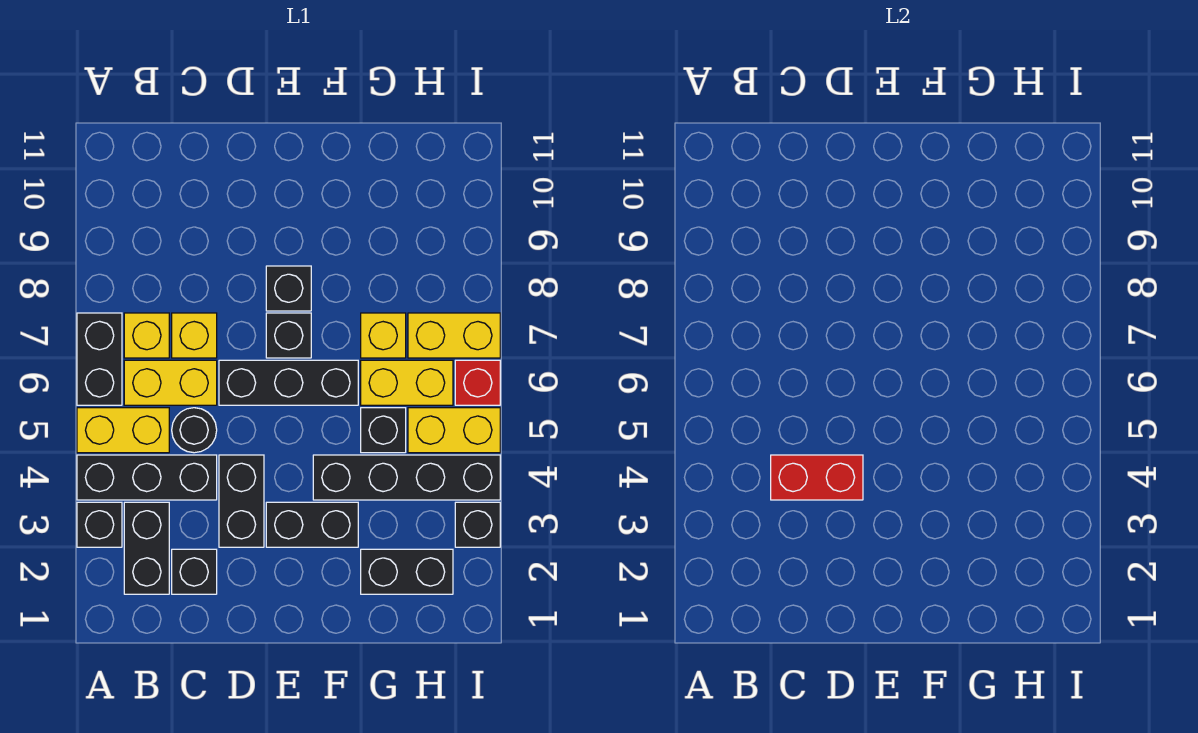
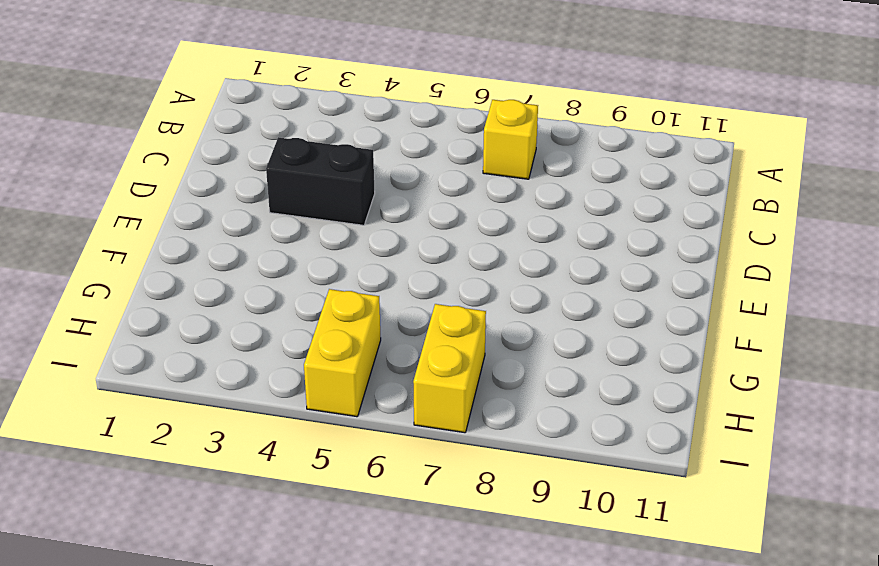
none -> black 1x1 brick [77,502,122,547]
none -> black 1x3 brick [77,455,217,500]
none -> yellow 1x2 brick [77,408,169,453]

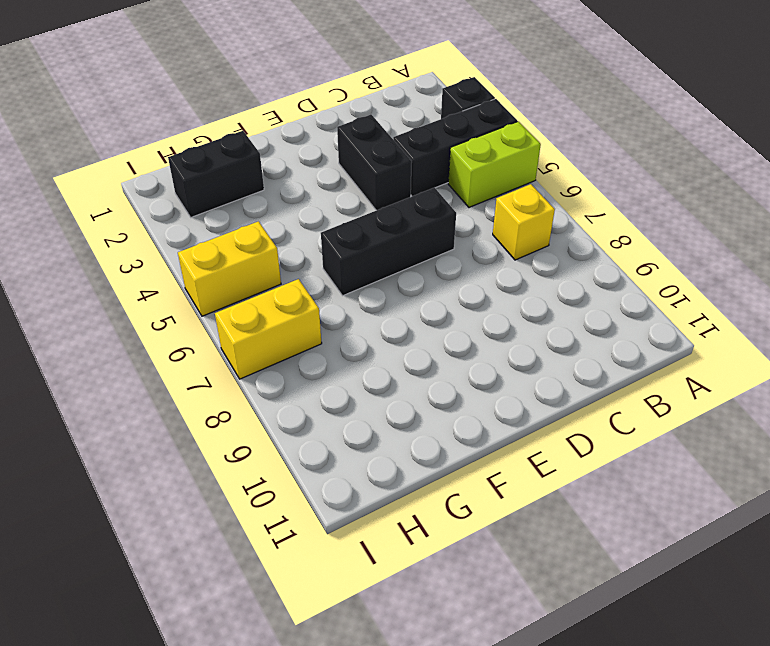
lime 1x2 brick [448,121,541,207] -> yellow 1x2 brick [77,408,169,453]
none -> black 1x2 brick [77,313,122,405]
none -> black 1x2 brick [124,502,169,594]
none -> yellow 1x2 brick [124,360,217,405]

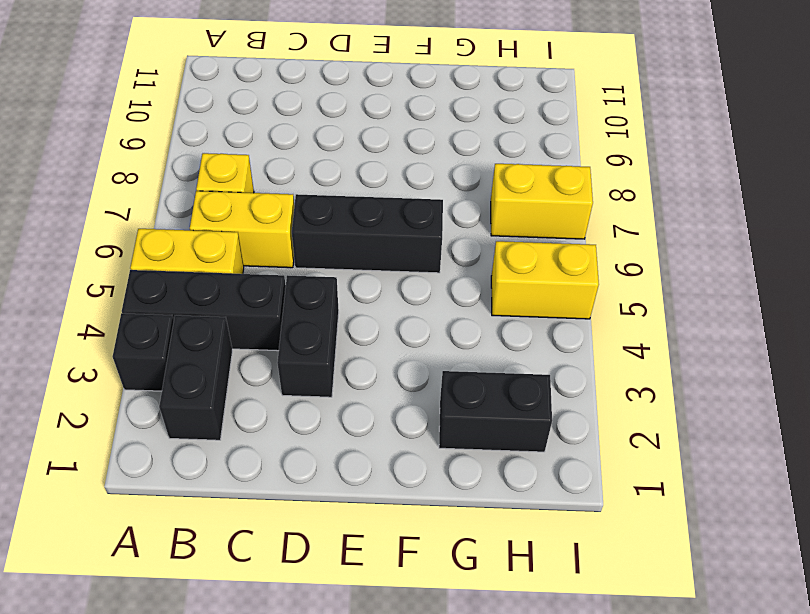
none -> black 1x2 brick [77,313,122,405]
none -> black 1x1 brick [172,549,217,594]
none -> black 1x1 round brick [172,408,217,453]

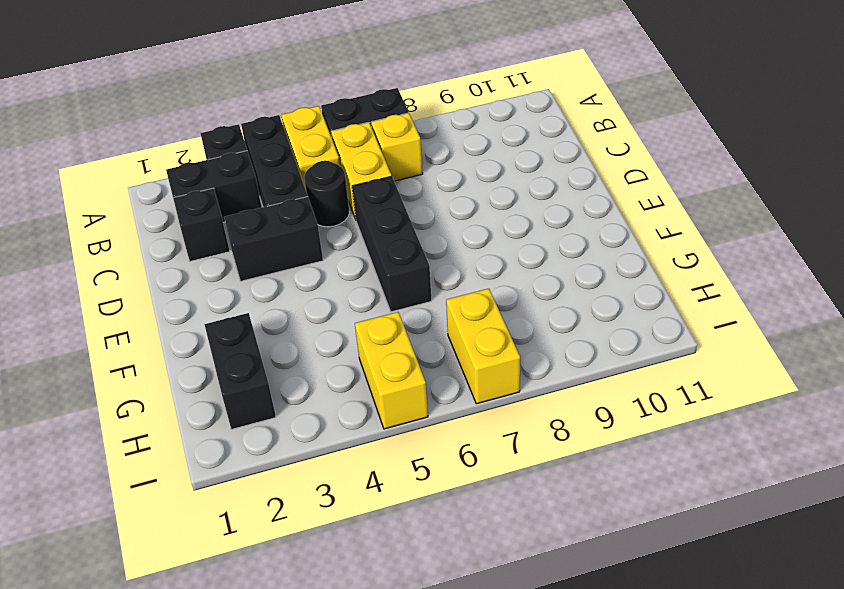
none -> yellow 1x1 brick [172,313,217,358]
none -> black 1x2 brick [266,502,358,547]
none -> black 1x1 brick [266,313,311,358]

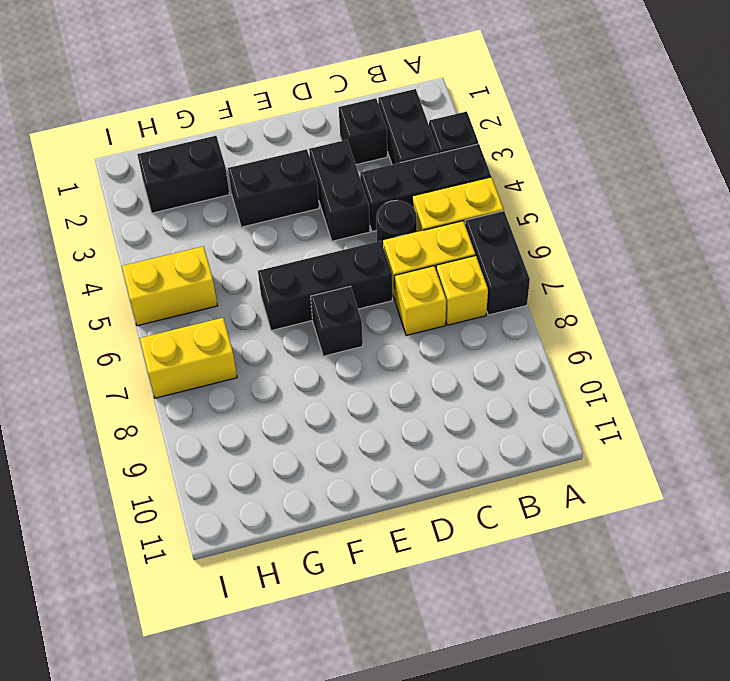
none -> black 1x1 brick [266,266,311,311]
none -> black 1x4 brick [313,455,500,500]
none -> black 1x1 brick [361,408,406,453]

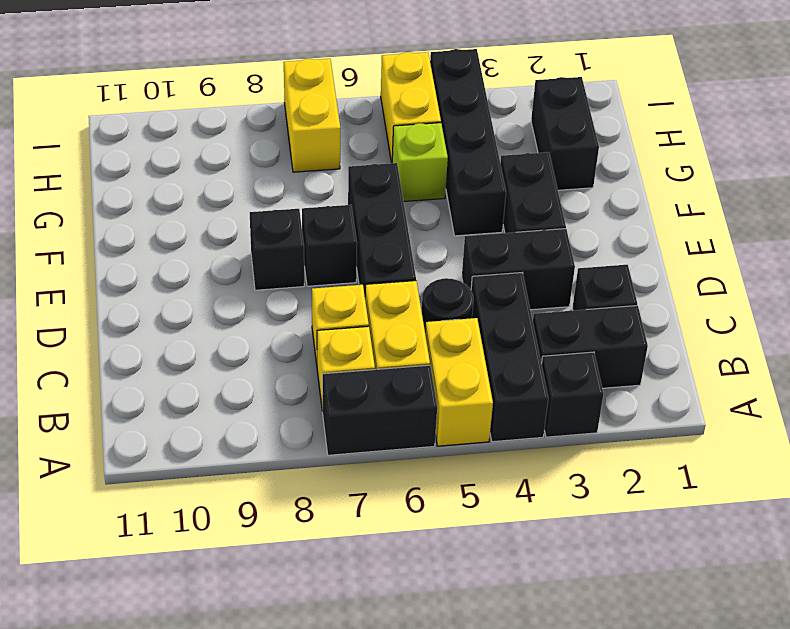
lime 1x1 brick [392,123,448,202] -> black 1x1 brick [361,408,406,453]
none -> yellow 1x2 brick [361,360,453,405]
none -> yellow 1x1 brick [361,313,406,358]
none -> black 1x1 brick [455,502,500,547]

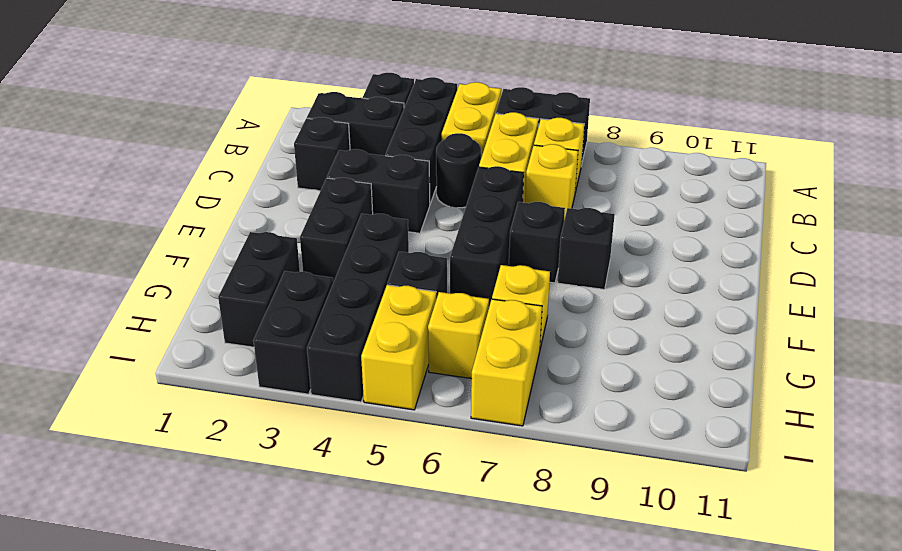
black 1x2 brick [253,271,333,394] -> black 1x1 brick [455,502,500,547]
yellow 1x1 brick [428,292,489,379] -> yellow 1x2 brick [361,360,453,405]
none -> red 1x1 brick [455,360,500,405]
none -> red 1x2 brick [771,455,863,500]

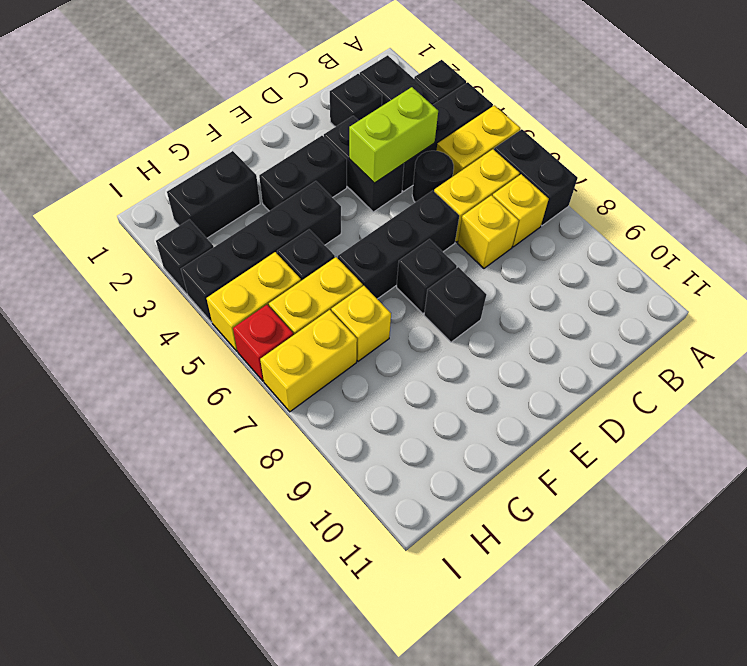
lime 1x2 brick [349,87,438,183] -> red 1x2 brick [771,455,863,500]

